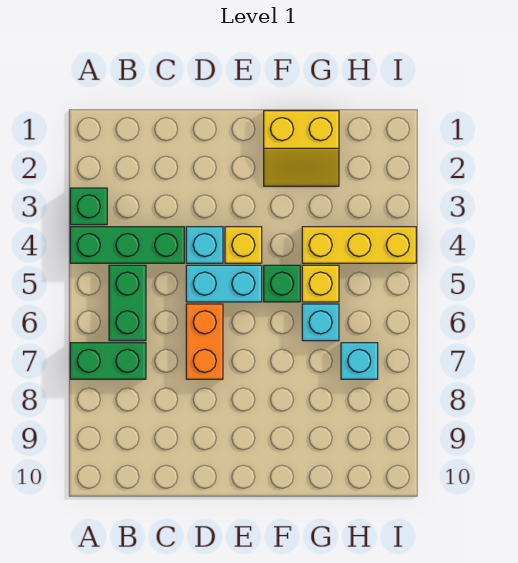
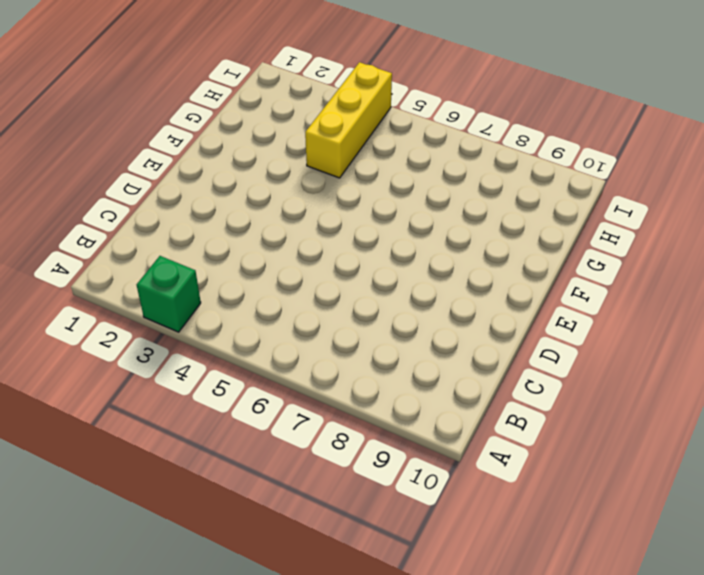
none -> green 1x3 brick [70,227,184,263]
none -> green 1x2 brick [70,343,146,379]
none -> green 1x2 brick [109,265,146,341]

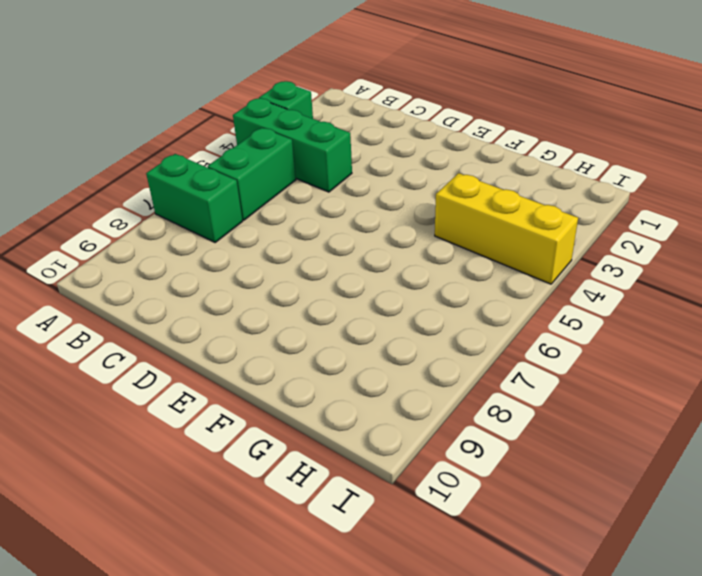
none -> cyan 1x1 brick [186,227,223,263]
none -> cyan 1x2 brick [186,265,262,302]
none -> orange 1x2 brick [186,304,223,379]

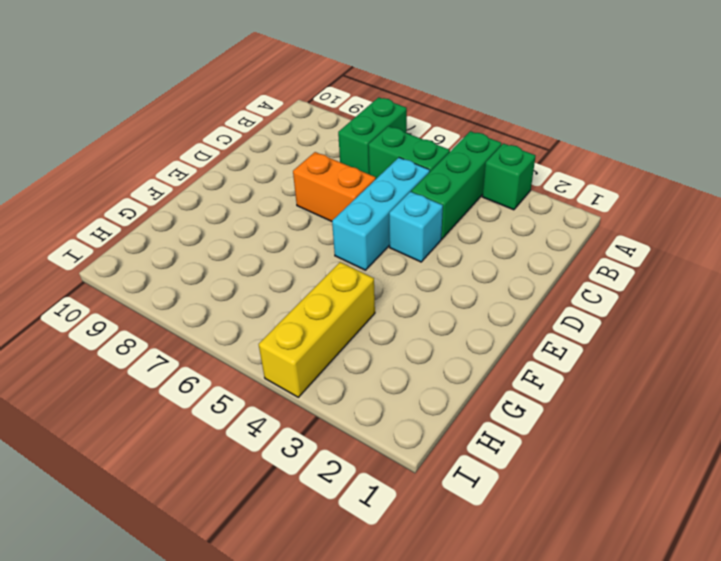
cyan 1x3 brick [332,158,430,270] -> cyan 1x2 brick [186,265,262,302]
none -> yellow 1x1 brick [225,227,262,263]
none -> yellow 2x2 slope [264,111,339,186]
none -> green 1x1 brick [264,265,300,302]

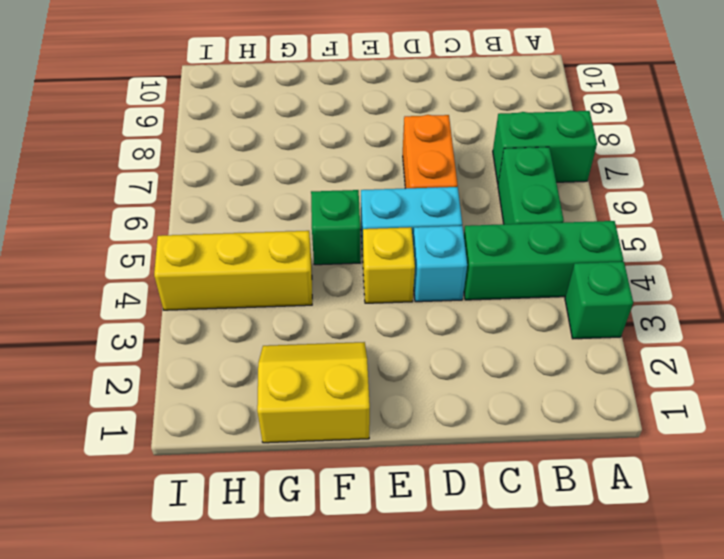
none -> yellow 1x1 brick [302,265,339,302]
none -> cyan 1x1 brick [302,304,339,341]
none -> cyan 1x1 brick [341,343,378,379]

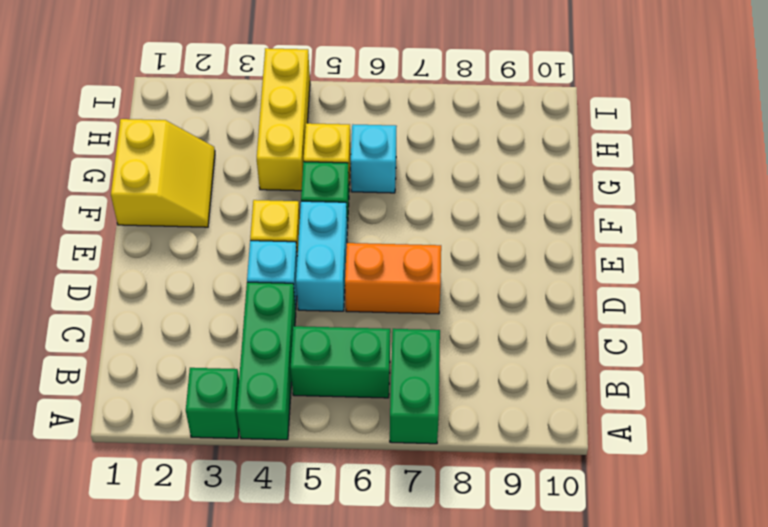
none -> cyan 1x1 brick [341,343,378,379]

